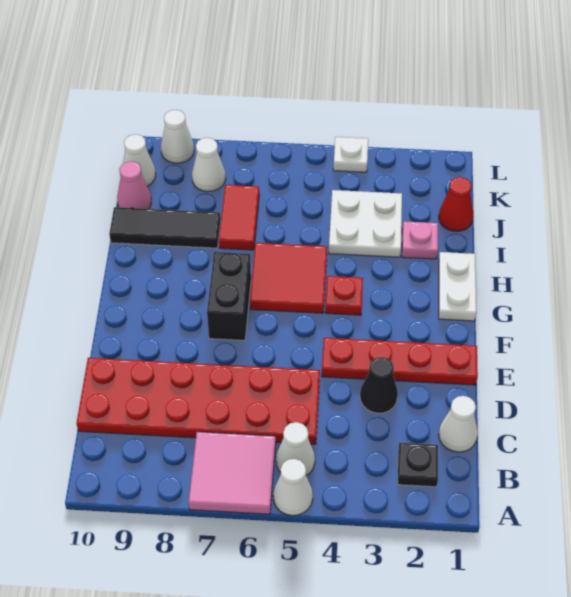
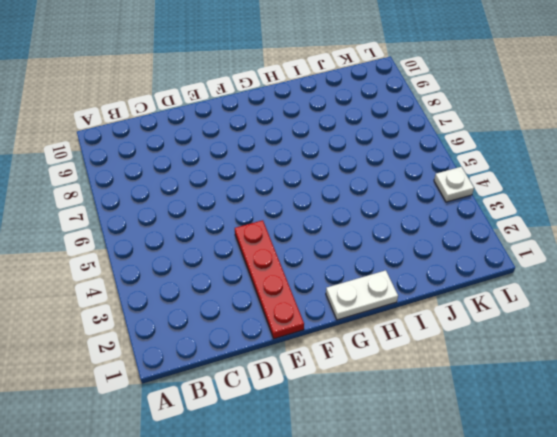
none -> white 1x1 cone [273,459,313,516]
none -> pink 2x2 tile [189,432,276,514]
none -> black 1x1 plate [398,443,438,487]

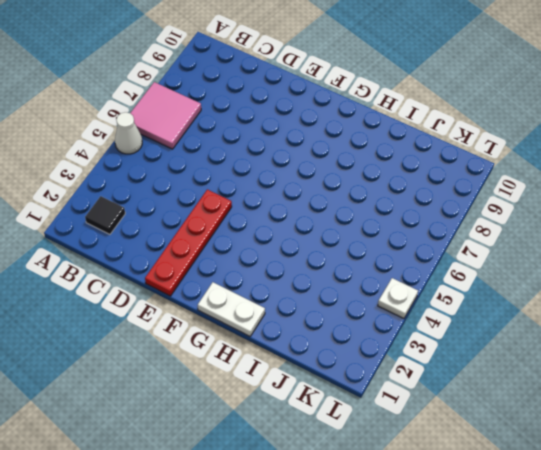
black 1x1 tile [85,196,125,234] -> black 1x1 plate [398,443,438,487]
none -> white 1x1 cone [276,422,315,476]
none -> white 1x1 cone [439,396,478,452]
none -> red 2x6 plate [77,358,320,444]

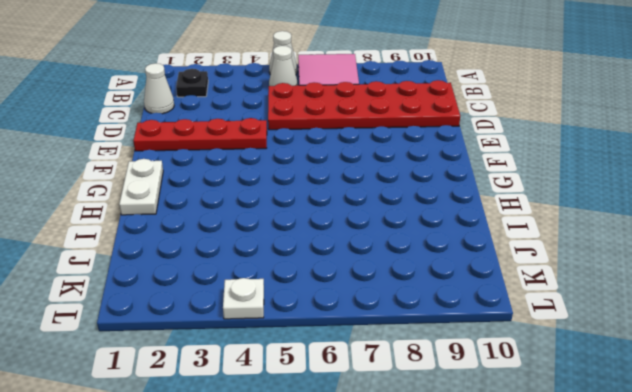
none -> black 1x1 cone [360,357,398,413]
none -> black 1x2 brick [207,252,251,340]
none -> red 1x1 plate [325,276,363,315]

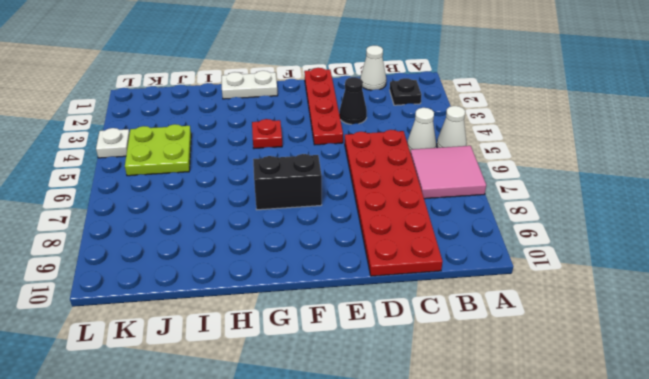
lime 2x2 plate [125,124,191,176] -> white 2x2 plate [329,190,402,257]
none -> red 2x2 tile [250,243,327,313]
none -> pink 1x1 plate [402,221,438,259]
none -> red 1x2 tile [219,185,259,250]

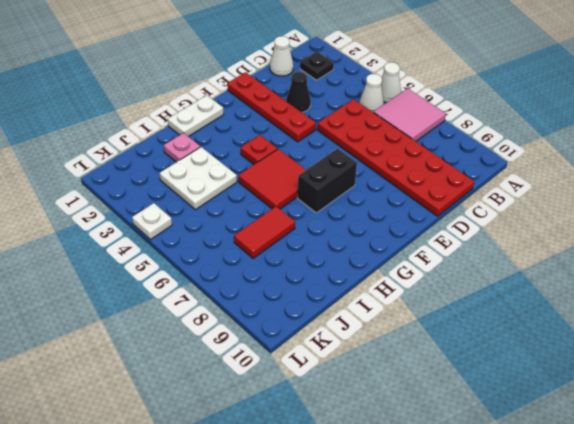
none -> black 1x3 tile [109,207,221,248]
none -> red 1x1 cone [439,177,474,231]
none -> pink 1x1 cone [117,161,151,209]

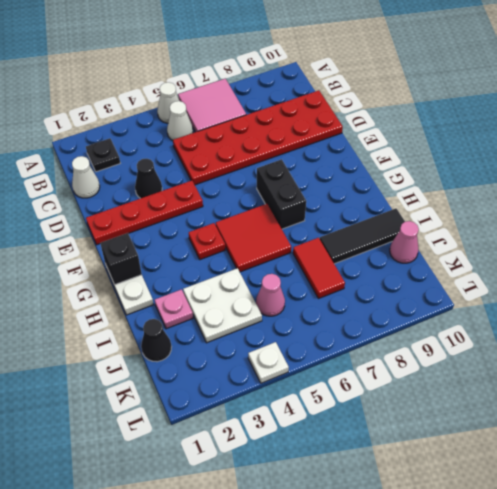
black 1x1 brick [100,233,142,285] -> none
black 1x1 cone [141,319,172,362] -> red 1x1 cone [439,177,474,231]
pink 1x1 cone [256,274,285,316] -> none
none -> white 1x1 cone [192,138,226,192]
none -> white 1x1 cone [123,134,156,186]
none -> white 1x1 cone [161,110,194,163]

